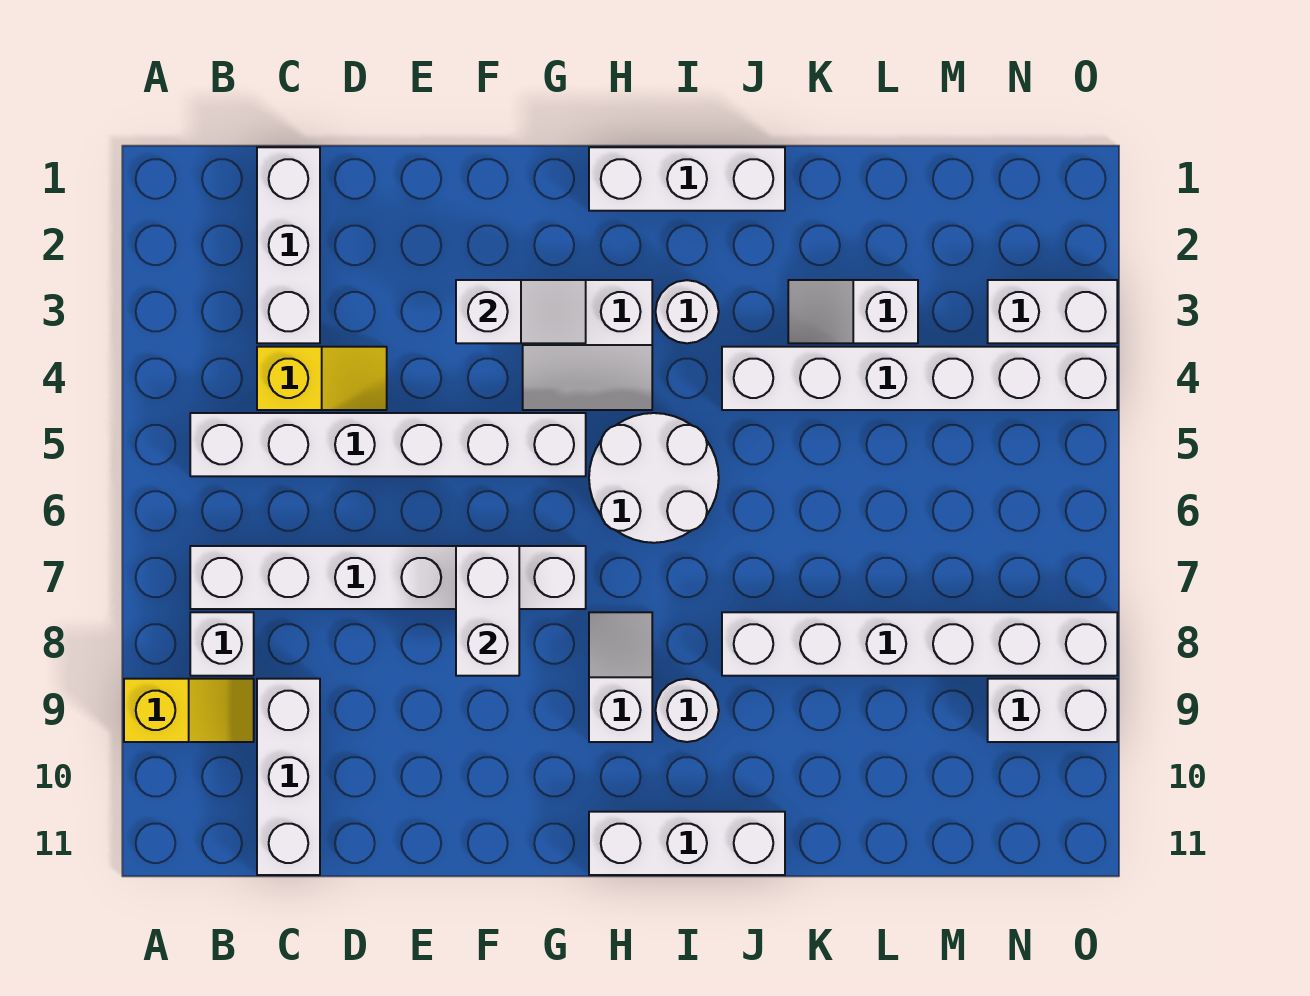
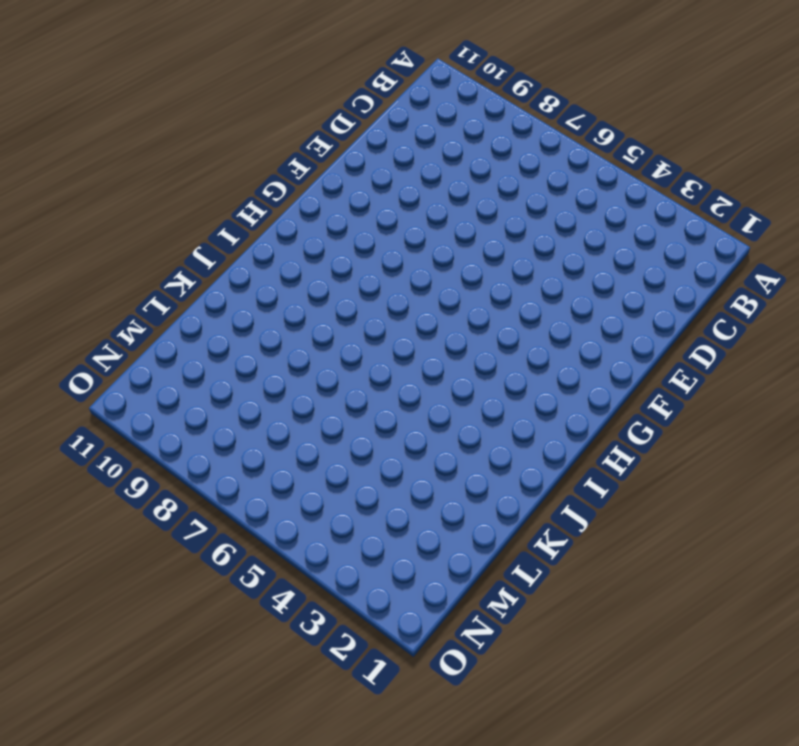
none -> yellow 1x2 slope [124,679,254,742]
none -> white 1x6 brick [190,413,586,476]
none -> white 1x6 brick [190,546,586,609]

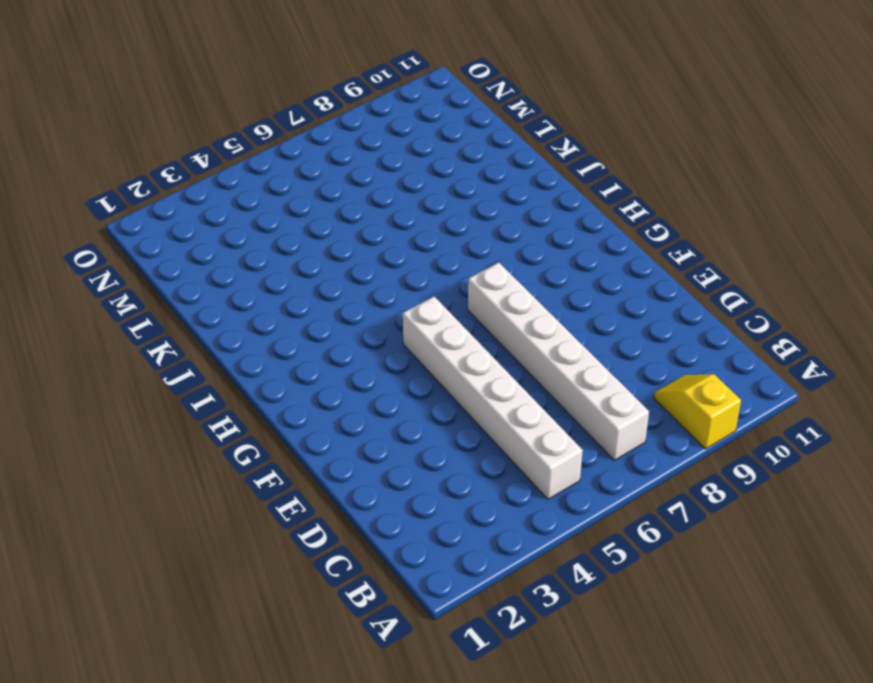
none -> white 1x1 brick [190,612,254,676]
none -> white 1x3 brick [257,147,320,343]
none -> yellow 1x2 slope [257,347,387,410]

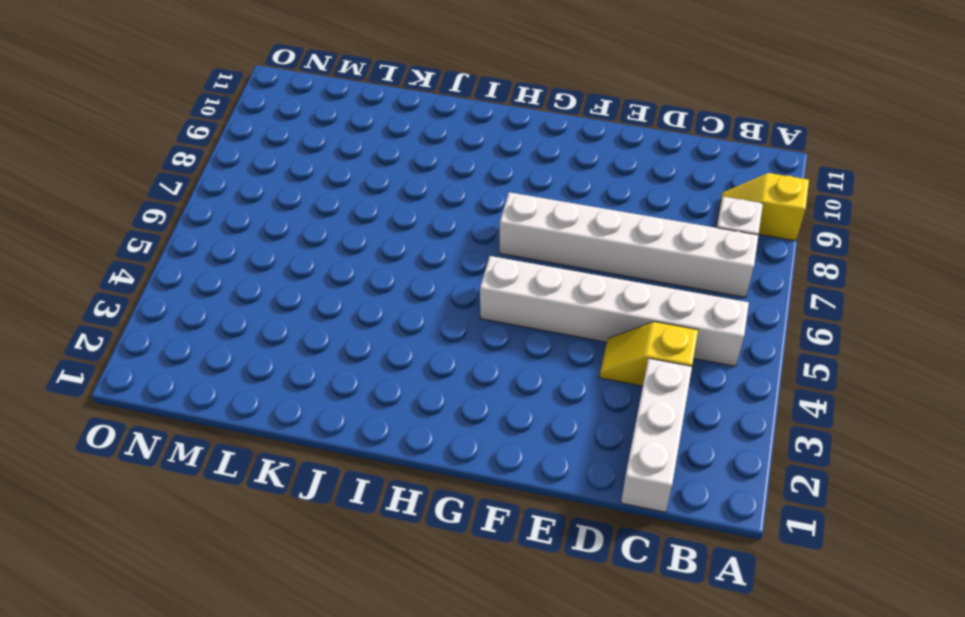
none -> white 1x3 brick [257,679,320,875]
none -> white 2x2 slope [523,280,652,410]
none -> white 1x3 brick [589,147,785,211]

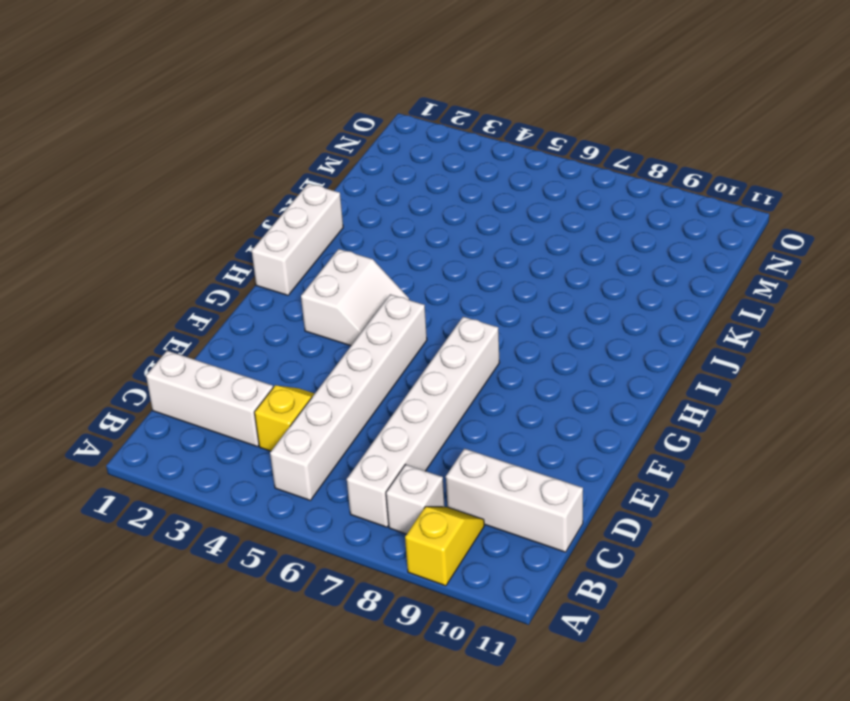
none -> white 2x2 round brick [589,413,719,543]
none -> white 1x2 slope [589,612,652,742]
none -> white 1x3 brick [589,812,785,875]

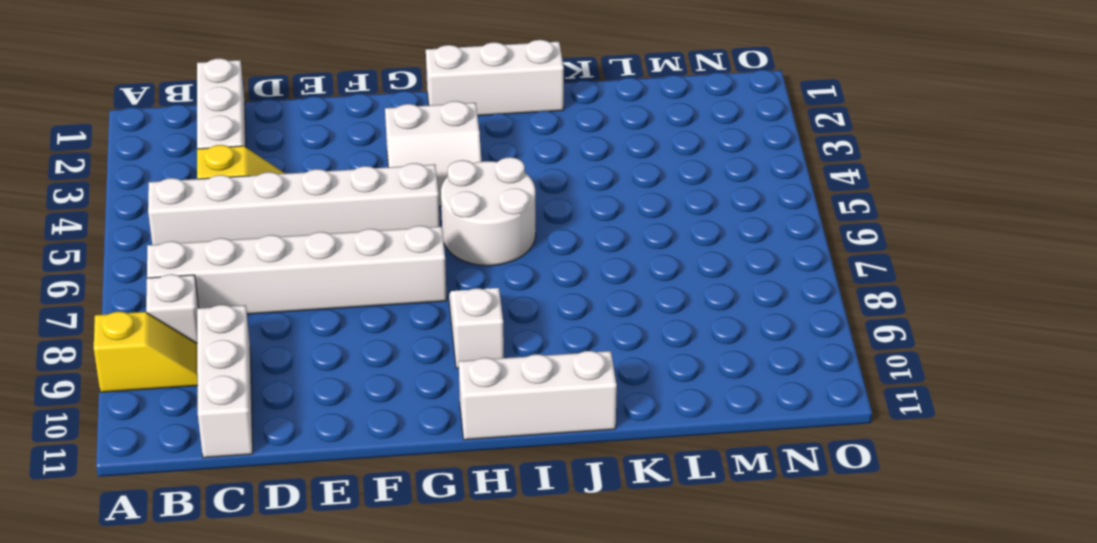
none -> white 1x1 round brick [655,280,719,343]
none -> white 1x1 round brick [655,679,719,742]
none -> white 1x6 brick [722,347,1117,410]

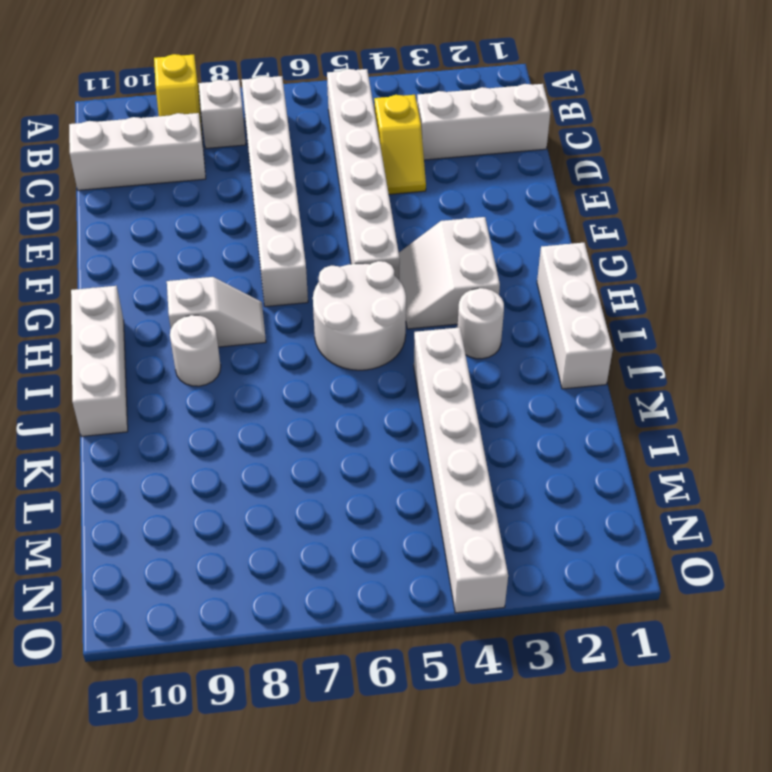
none -> white 1x6 brick [722,612,1117,676]
none -> white 1x2 slope [788,280,918,343]
none -> white 1x2 brick [988,280,1117,343]

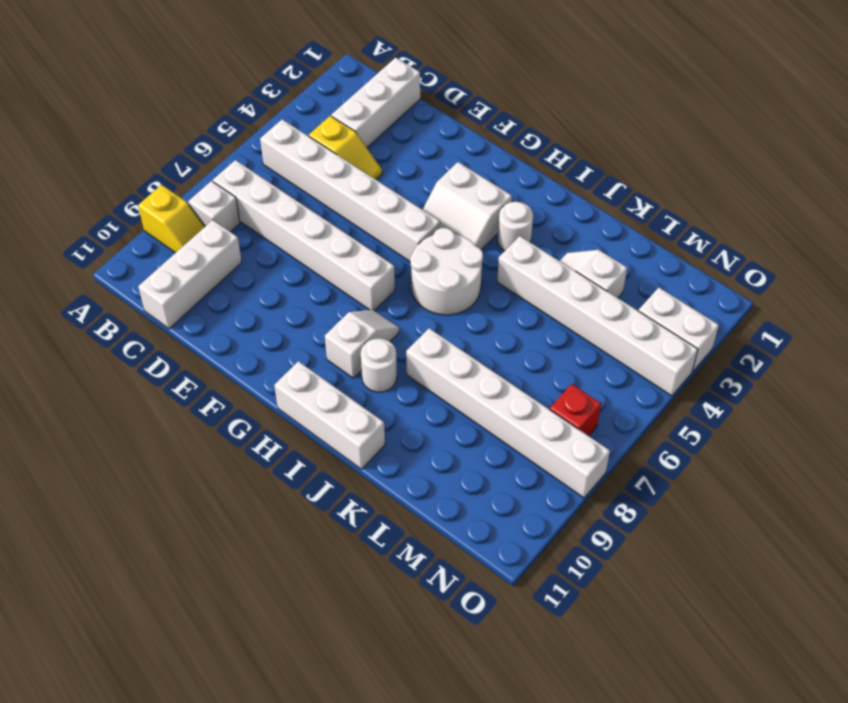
red 1x1 brick [550,384,601,436] -> none
none -> white 1x3 brick [589,147,785,211]
none -> white 1x2 brick [988,679,1117,742]
none -> white 1x2 slope [456,280,586,343]

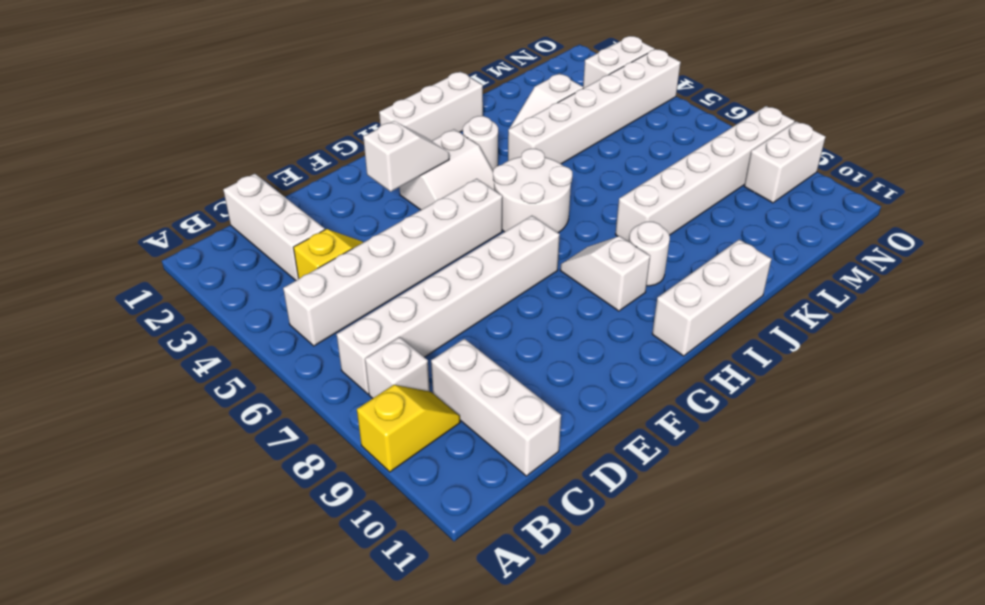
none -> white 1x2 brick [456,546,519,676]

